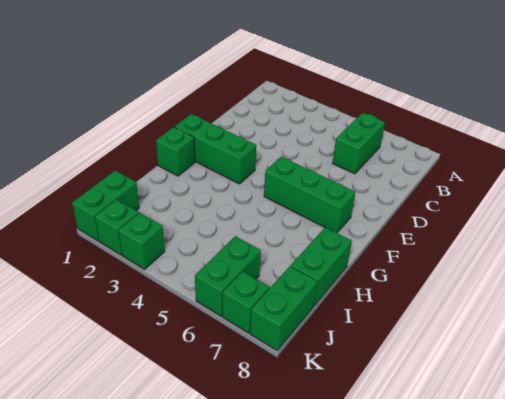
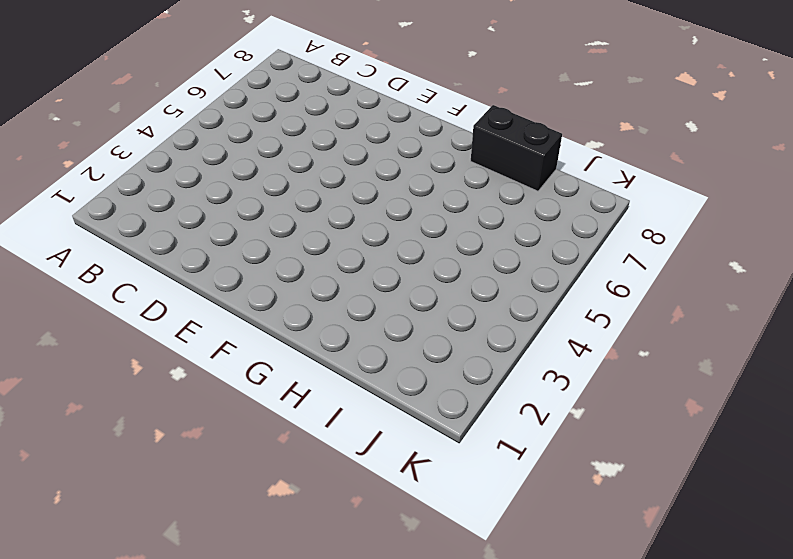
black 1x2 brick [471,105,562,191] -> green 1x2 brick [291,227,352,305]
none -> green 1x2 brick [333,113,385,174]
none -> green 1x3 brick [175,114,256,184]

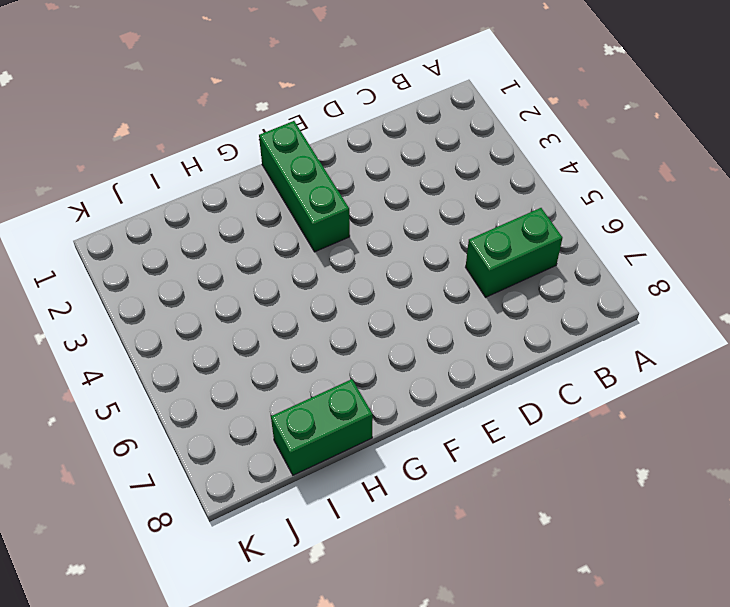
none -> green 1x3 brick [264,157,355,233]
none -> green 1x1 brick [156,127,195,176]

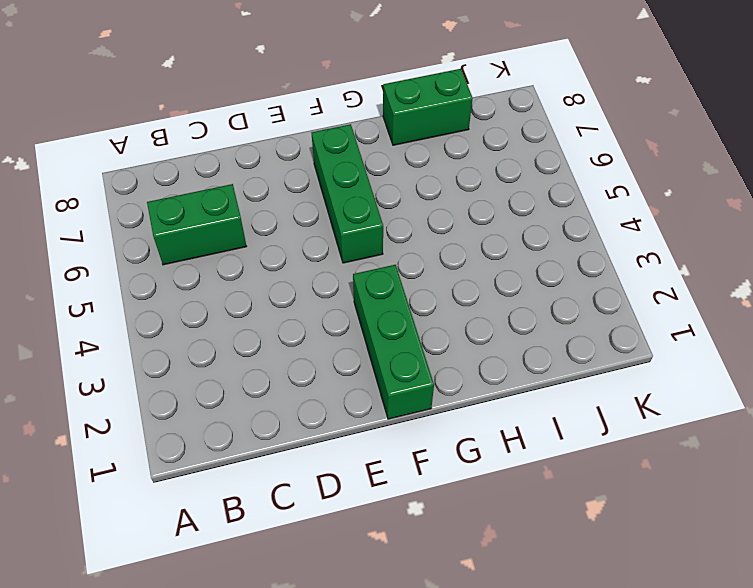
none -> green 1x1 brick [156,127,195,176]
none -> green 1x2 brick [72,171,139,241]

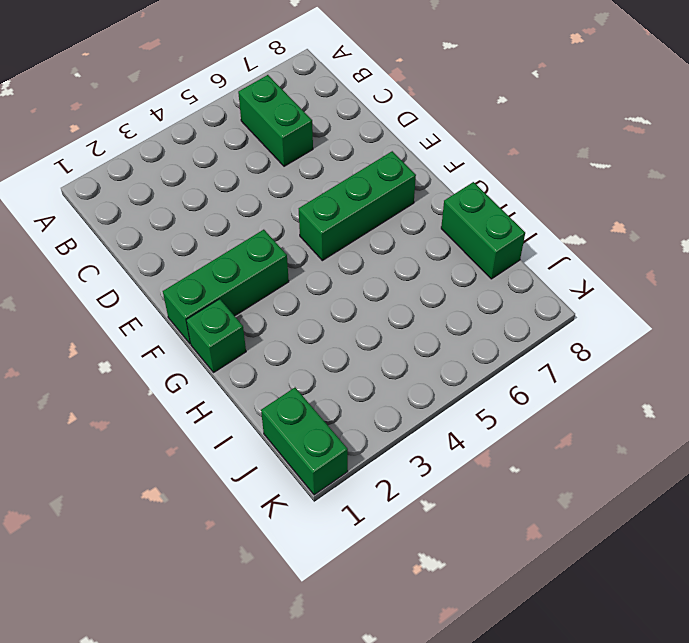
none -> green 1x2 brick [195,236,261,316]
none -> green 1x2 brick [250,266,317,350]

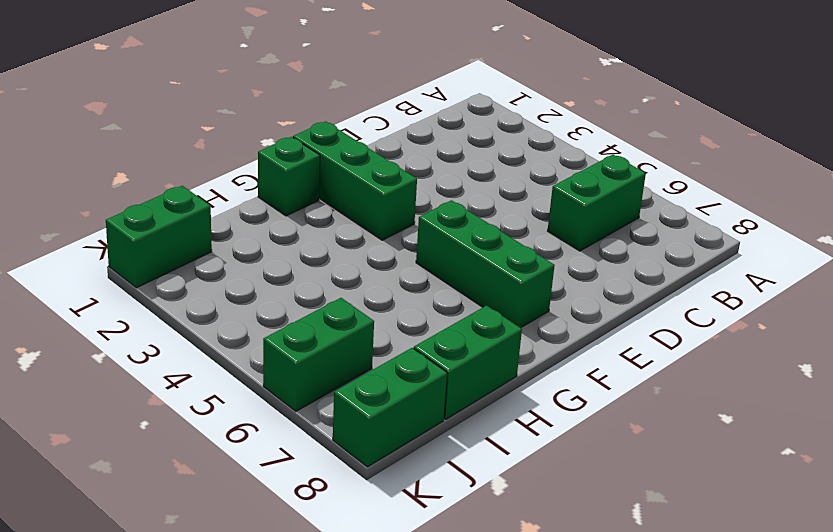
none -> green 1x1 brick [95,199,138,255]
none -> green 1x1 brick [118,213,165,269]

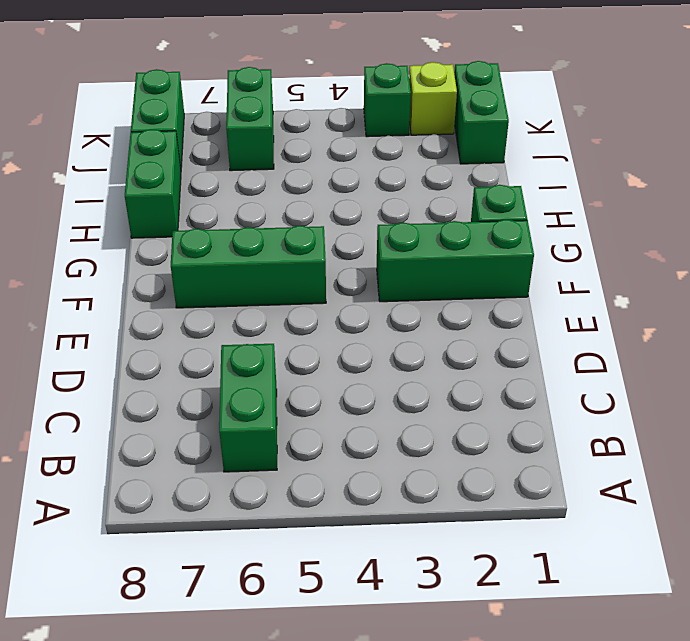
lime 1x1 brick [409,62,457,135] -> green 1x1 brick [95,199,138,255]
none -> green 1x1 brick [222,271,269,333]

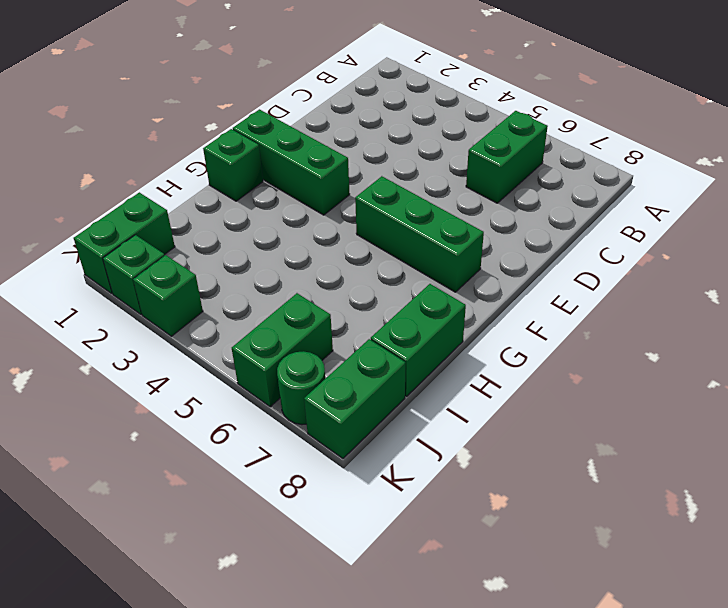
green 1x1 round brick [277,352,325,425] -> green 1x1 brick [222,271,269,333]

